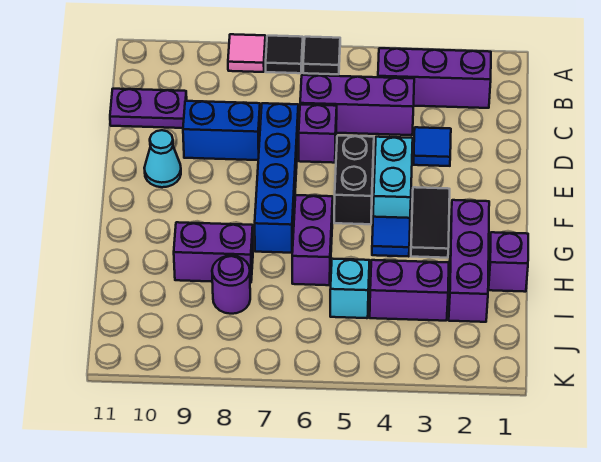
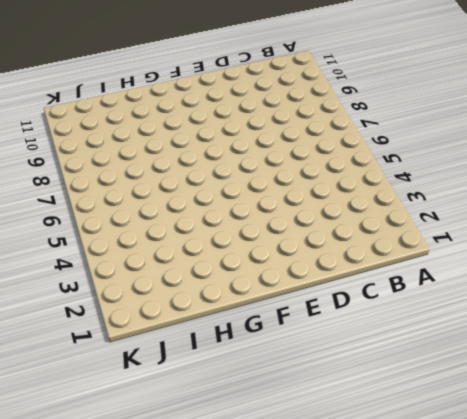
none -> black 1x1 tile [303,37,340,74]
none -> black 1x1 tile [266,36,303,73]
none -> pink 1x1 tile [228,34,266,72]

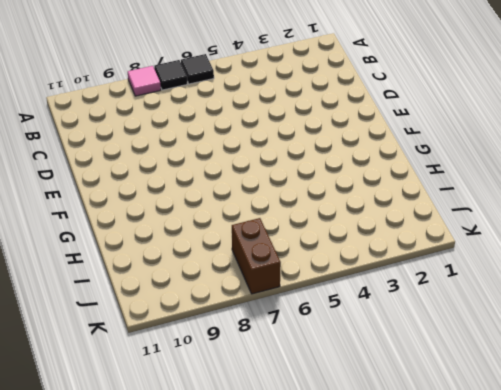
brown 1x2 brick [232,218,281,294] -> none
none -> purple 1x3 brick [378,48,491,108]
none -> purple 1x3 brick [300,75,414,135]
none -> purple 1x2 plate [110,89,187,128]

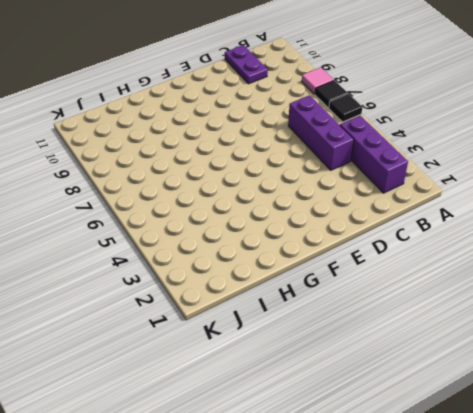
none -> blue 1x1 tile [413,127,451,166]
none -> purple 1x1 brick [299,104,337,163]
none -> blue 1x4 brick [255,103,298,253]

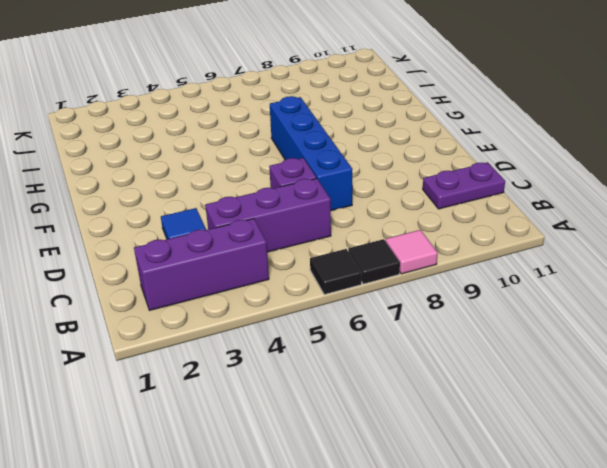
none -> blue 1x2 brick [183,101,260,160]
none -> cyan 1x2 brick [373,137,413,218]
none -> black 1x2 brick [334,136,374,224]

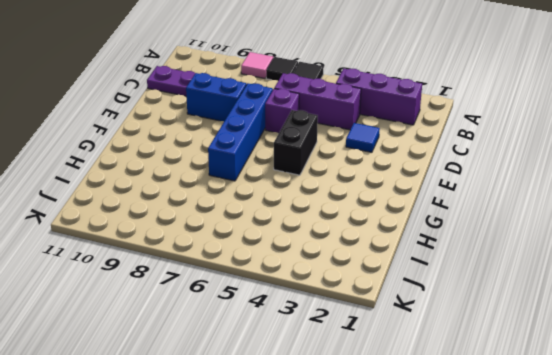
none -> cyan 1x2 brick [373,137,413,218]
none -> cyan 1x1 cone [144,130,181,187]
none -> black 1x2 tile [411,187,450,258]

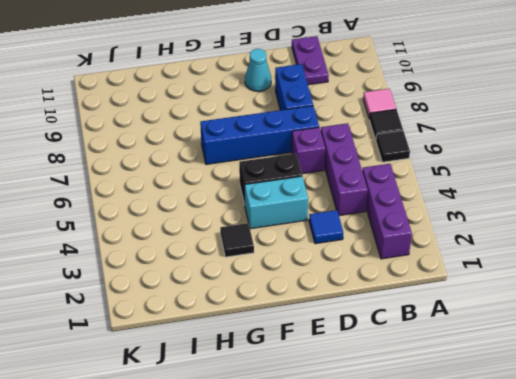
black 1x1 tile [220,223,254,257] -> black 1x2 tile [411,187,450,258]
none -> purple 1x3 brick [449,200,489,322]
none -> blue 1x1 tile [372,217,410,257]
none -> purple 1x2 brick [292,195,333,285]

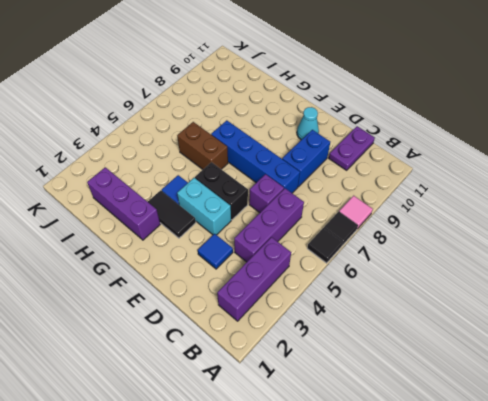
brown 1x2 brick [177,122,228,169] -> purple 1x2 brick [292,195,333,285]
none -> purple 1x1 brick [489,232,528,292]
none -> purple 1x2 brick [174,222,253,283]
none -> purple 1x2 brick [370,260,449,321]

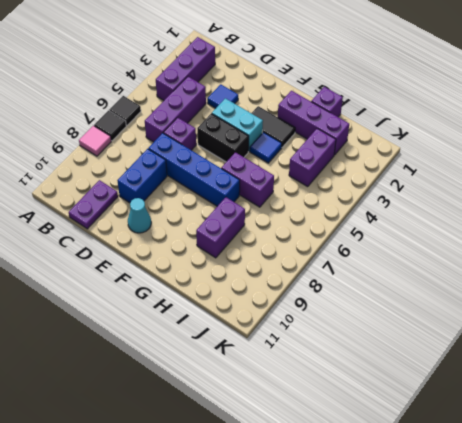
none -> cyan 1x1 brick [330,259,370,318]
none -> purple 1x1 round brick [212,256,250,314]

